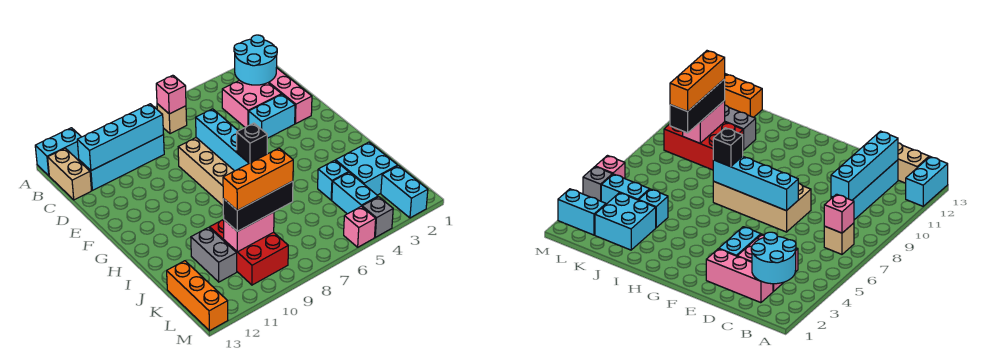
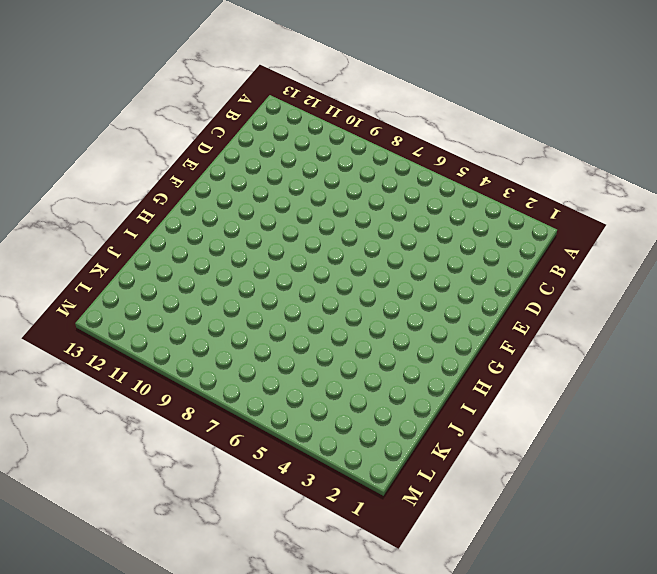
none -> cyan 1x2 brick [35,128,81,176]
none -> tan 1x1 brick [157,104,187,134]
none -> tan 1x2 brick [48,148,92,200]

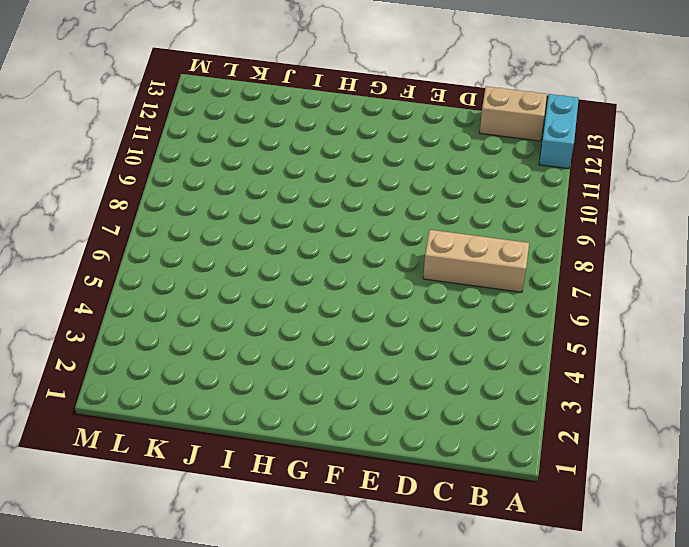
tan 1x3 brick [423,230,529,292] -> tan 1x1 brick [157,104,187,134]
none -> pink 1x3 brick [268,68,312,124]
none -> pink 2x2 brick [222,80,282,127]
none -> cyan 1x4 brick [79,135,164,190]

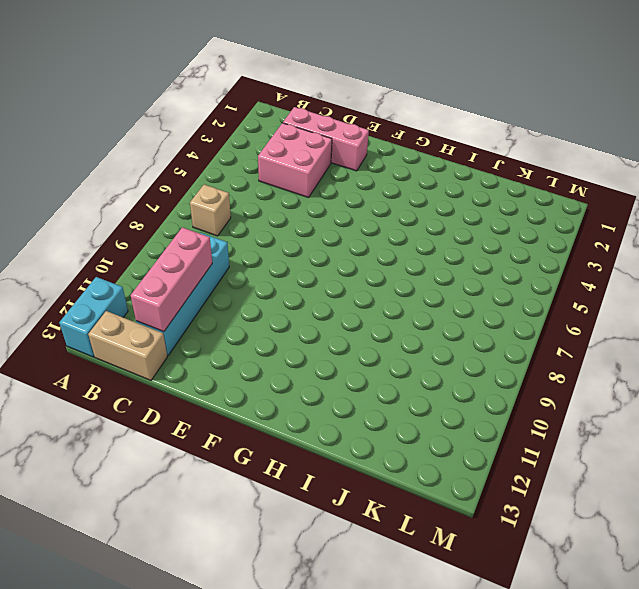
pink 1x3 brick [131,227,212,332] -> cyan 1x4 brick [77,104,164,170]
none -> cyan 1x2 brick [249,94,295,138]
none -> tan 2x4 brick [178,138,234,205]
none -> cyan 2x2 brick [336,142,398,195]

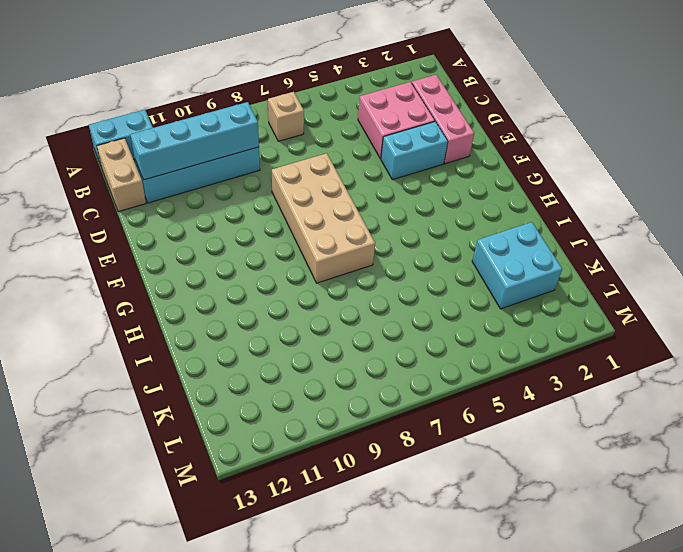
none -> cyan 1x1 brick [318,160,349,200]
none -> red 2x3 brick [209,219,288,285]
none -> grey 1x2 brick [191,227,237,282]

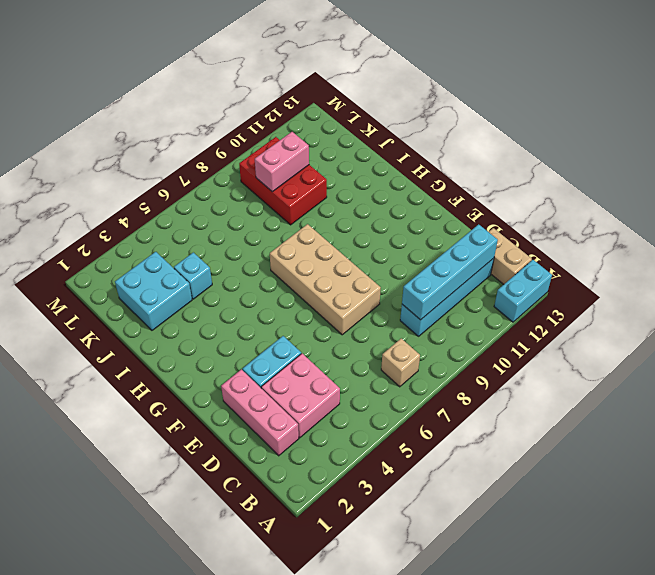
none -> grey 1x2 brick [191,227,237,282]
none -> cyan 1x2 brick [332,172,378,214]
none -> orange 1x3 brick [167,261,228,331]

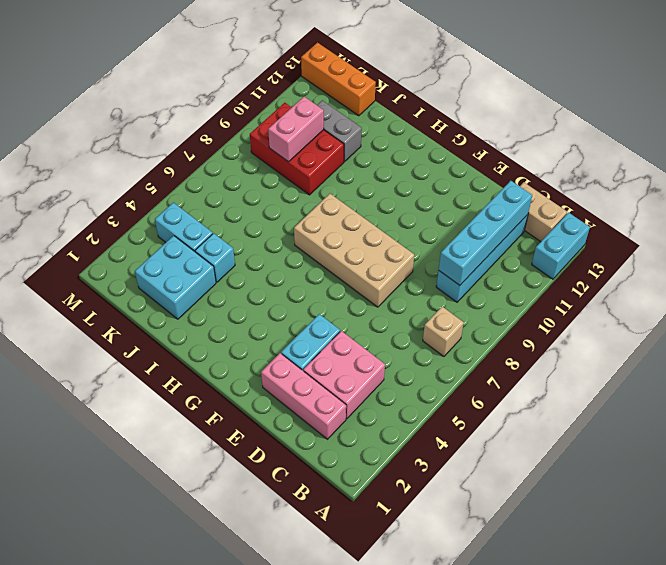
none -> cyan 1x2 brick [381,166,428,218]
none -> grey 1x1 brick [362,197,393,237]
none -> pink 1x1 brick [344,206,376,247]

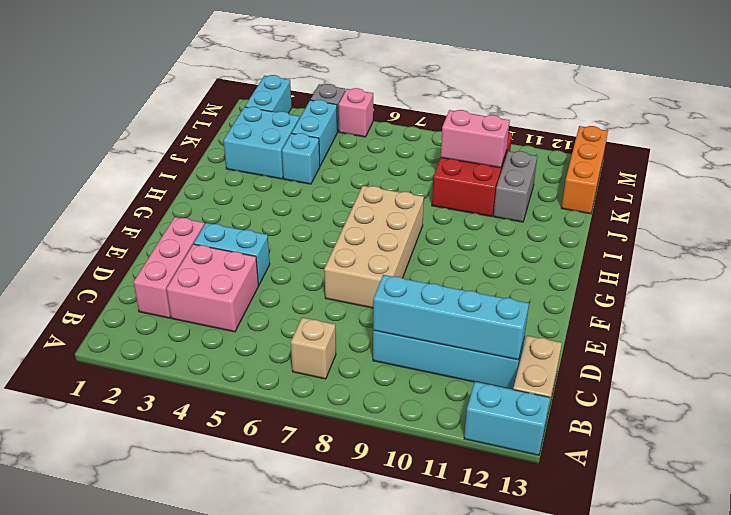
none -> cyan 2x2 round brick [234,35,277,85]
none -> pink 1x1 brick [156,75,186,114]
none -> cyan 1x4 brick [196,109,249,171]

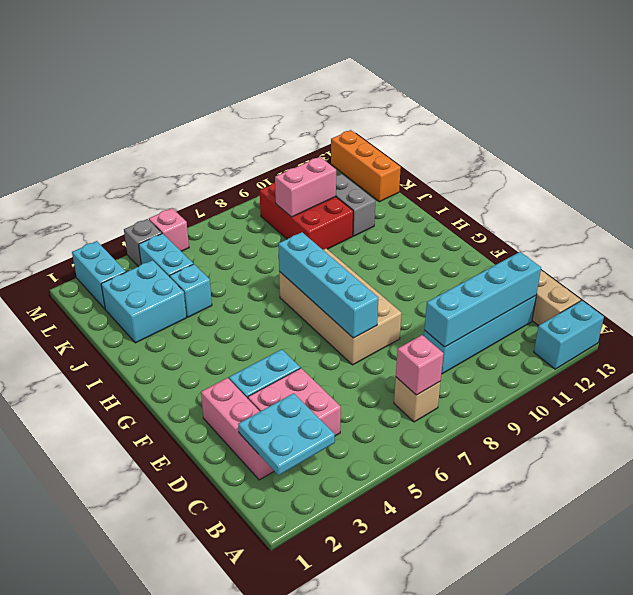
cyan 2x2 plate [238,393,335,475] -> cyan 2x2 round brick [234,35,277,85]
none -> black 1x1 brick [237,123,267,163]
none -> black 1x3 brick [223,181,293,231]
none -> orange 1x3 brick [223,148,293,210]

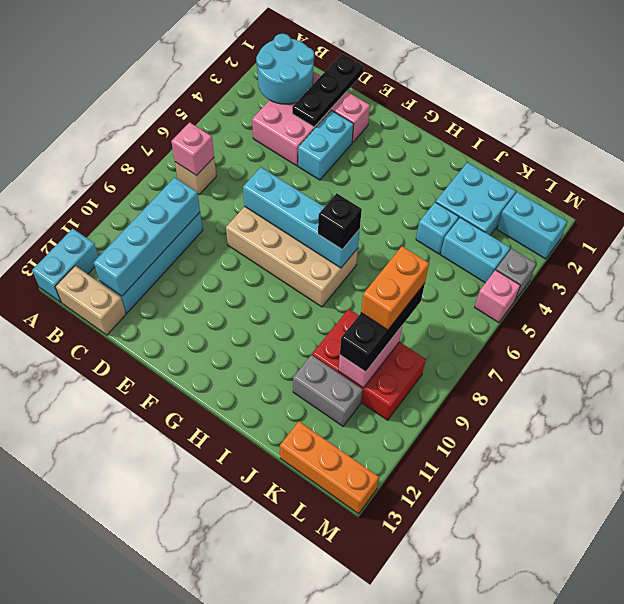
black 1x3 plate [292,54,364,127] -> none
orange 1x2 brick [361,246,429,330] -> orange 1x3 brick [223,148,293,210]

